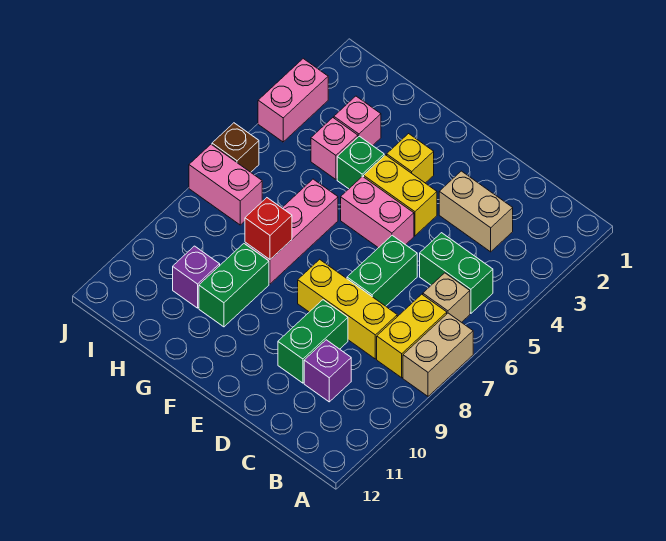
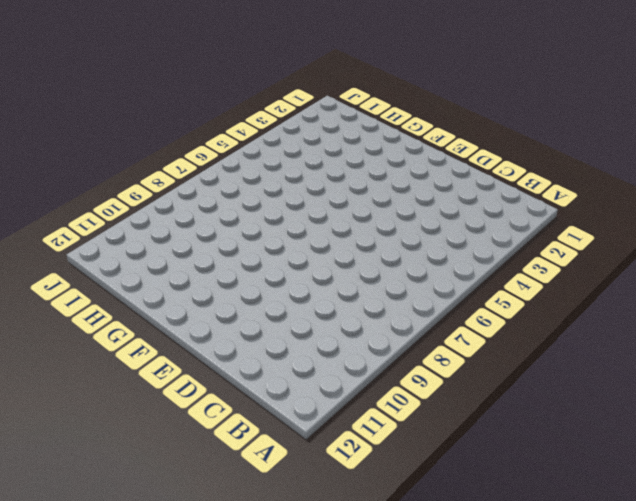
none -> tan 1x2 brick [403,313,473,396]
none -> green 1x2 brick [420,233,493,313]
none -> tan 1x1 brick [423,273,470,322]

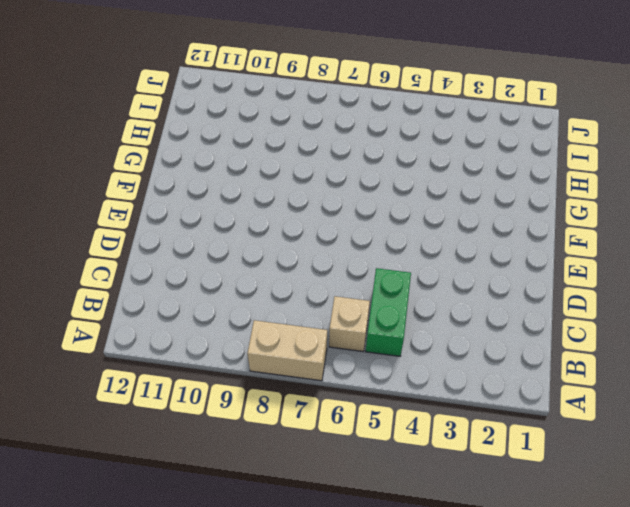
none -> yellow 1x2 brick [377,294,447,378]
none -> tan 1x2 brick [439,171,513,252]
none -> yellow 1x3 brick [298,259,397,359]

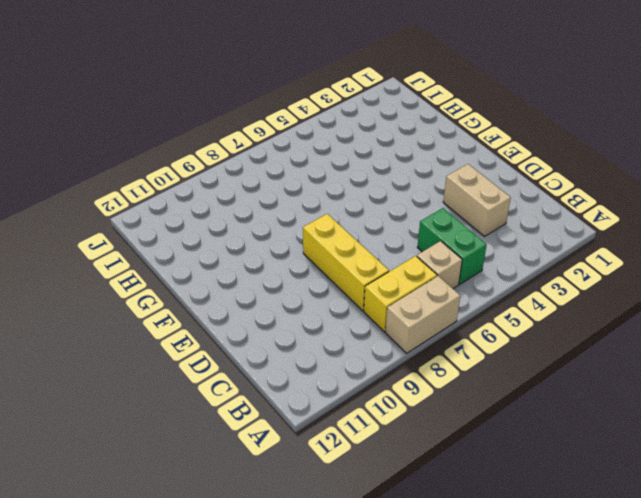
none -> purple 1x1 brick [304,340,351,402]
none -> green 1x2 brick [347,235,417,306]
none -> green 1x2 brick [278,300,348,383]

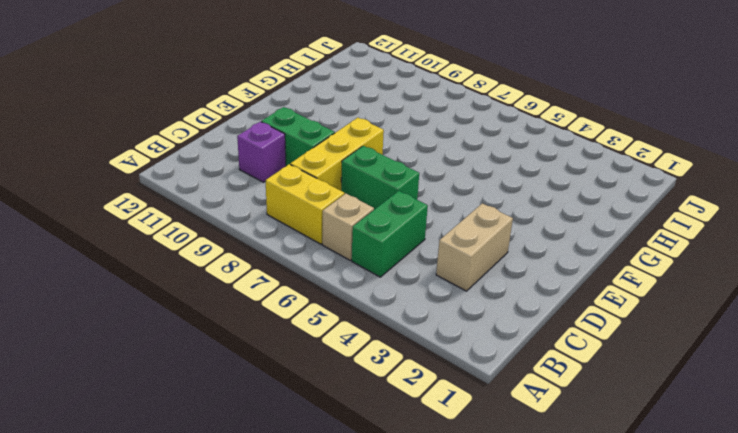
none -> tan 1x2 brick [403,313,473,396]
none -> yellow 1x2 brick [364,155,437,236]
none -> pink 1x2 brick [341,176,414,248]

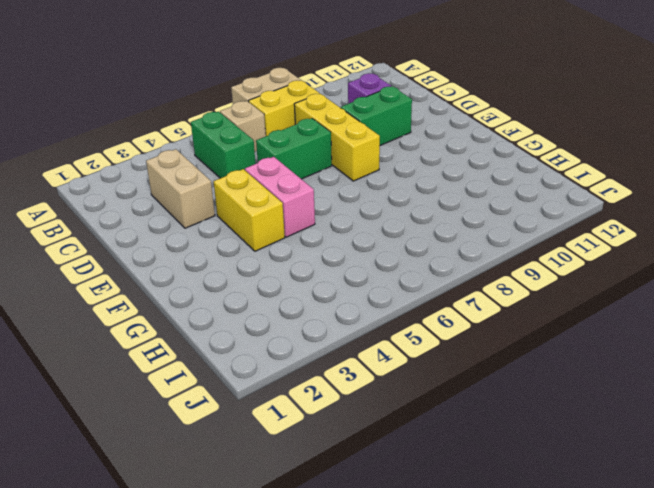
none -> yellow 1x1 brick [387,134,434,183]
none -> green 1x1 brick [337,136,384,189]
none -> pink 1x3 brick [245,179,338,284]

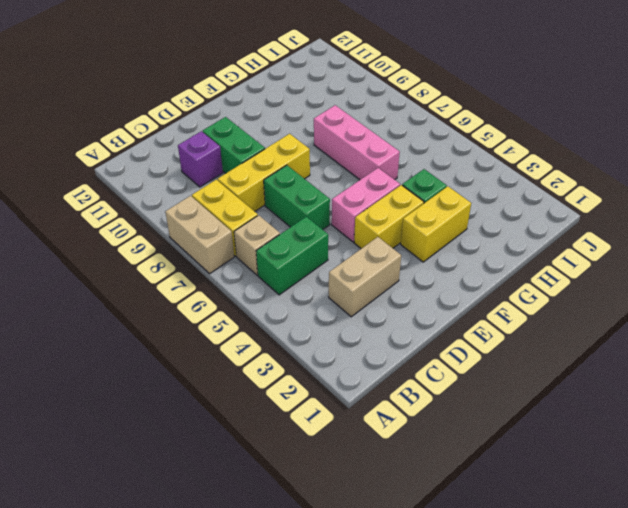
yellow 1x2 brick [401,186,471,262] -> yellow 1x1 brick [387,134,434,183]
none -> green 1x2 brick [199,244,269,327]
none -> pink 1x1 brick [334,96,381,146]
none -> pink 1x1 brick [311,118,358,179]

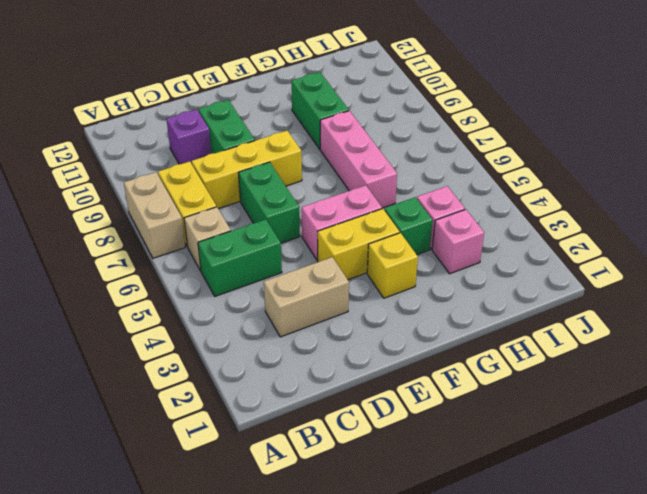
none -> purple 1x1 brick [173,246,220,308]
none -> pink 1x2 brick [189,144,262,225]
none -> pink 1x2 brick [258,59,328,142]

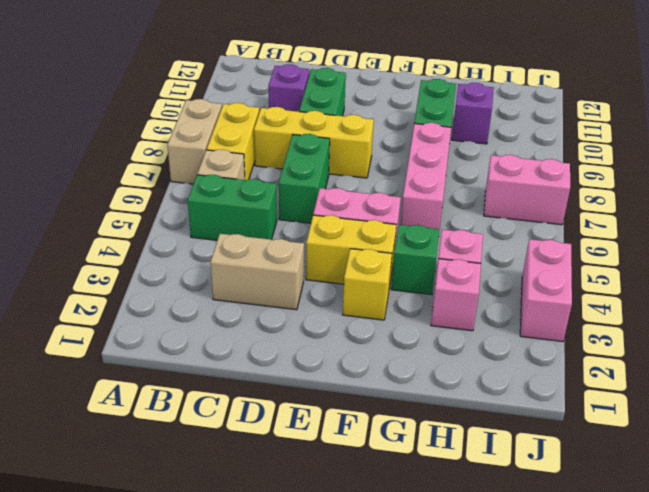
none -> brown 1x1 brick [212,123,259,172]
none -> red 1x1 brick [245,198,292,260]

